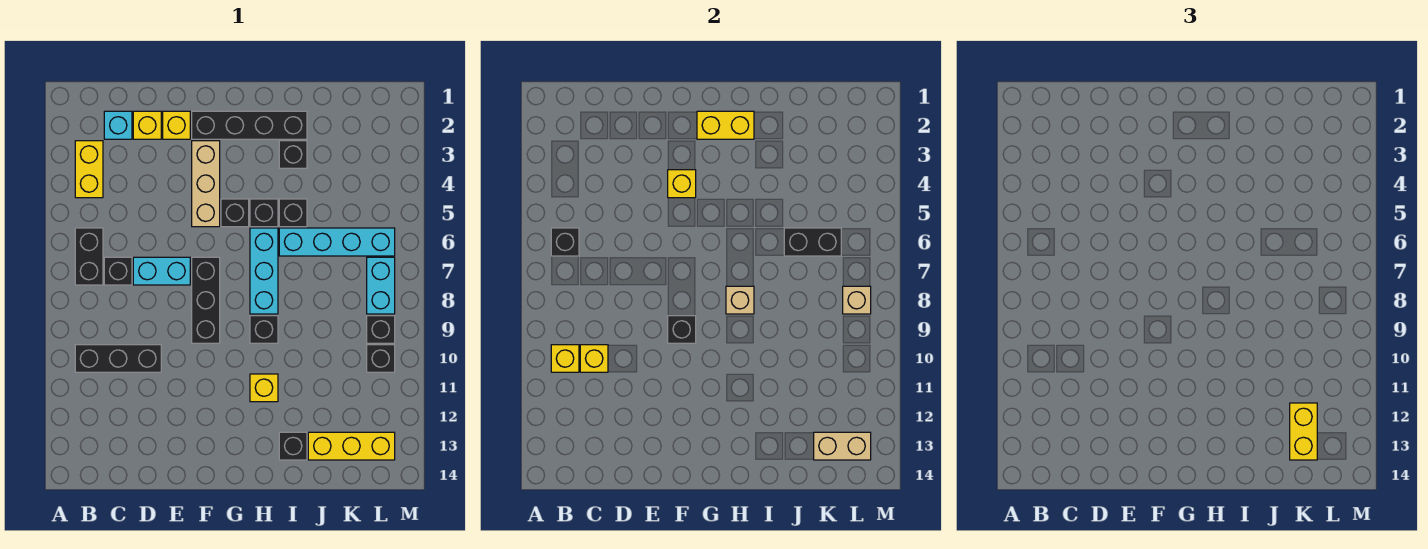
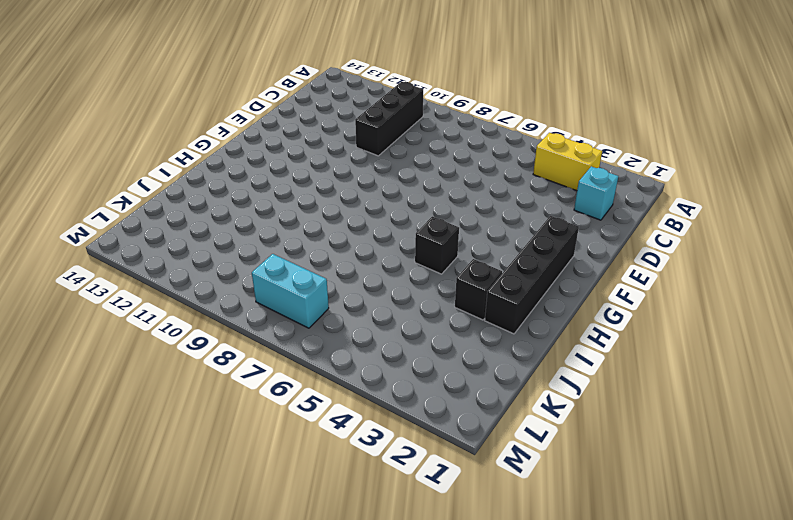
none -> black 1x2 brick [75,228,103,285]
none -> black 1x1 brick [104,257,132,285]
none -> yellow 1x1 brick [133,111,161,139]
none -> cyan 1x2 brick [133,257,190,285]

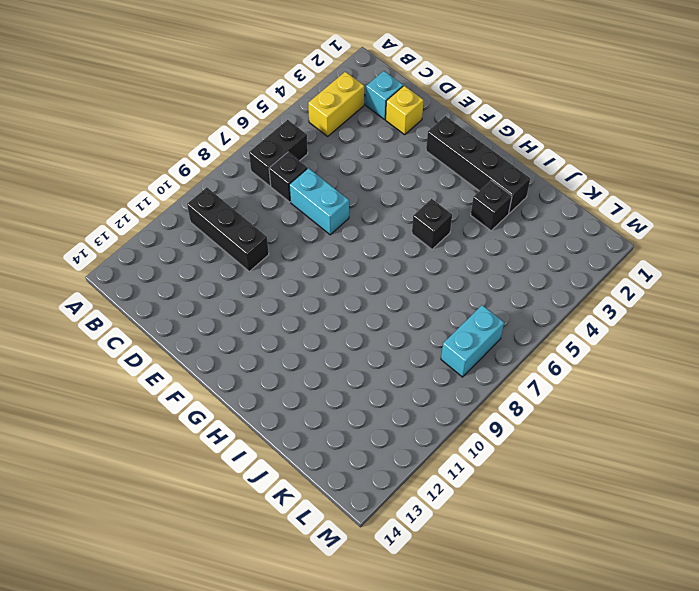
none -> yellow 1x1 brick [163,111,190,139]
none -> tan 1x3 brick [192,141,220,227]
none -> black 1x3 brick [192,257,220,343]
none -> black 1x1 brick [221,199,249,227]

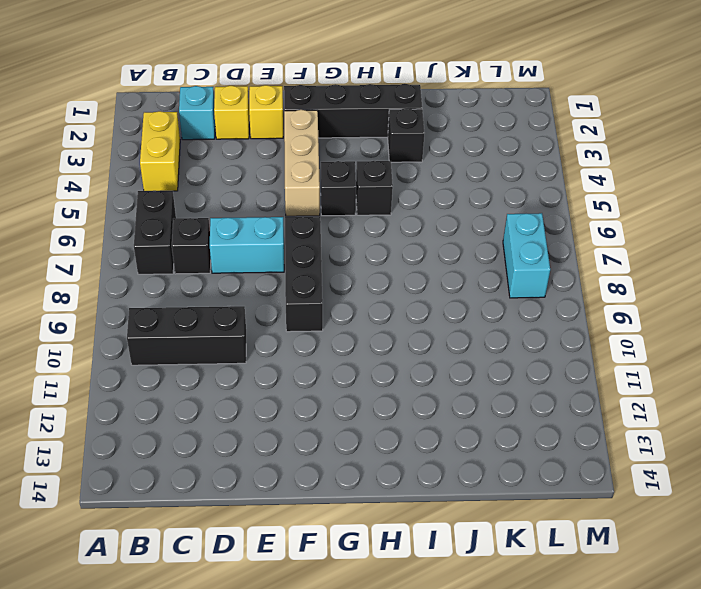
none -> cyan 1x3 brick [250,228,278,314]
none -> black 1x1 brick [250,316,278,343]
none -> yellow 1x1 brick [250,374,278,402]
none -> black 1x1 brick [279,199,307,227]

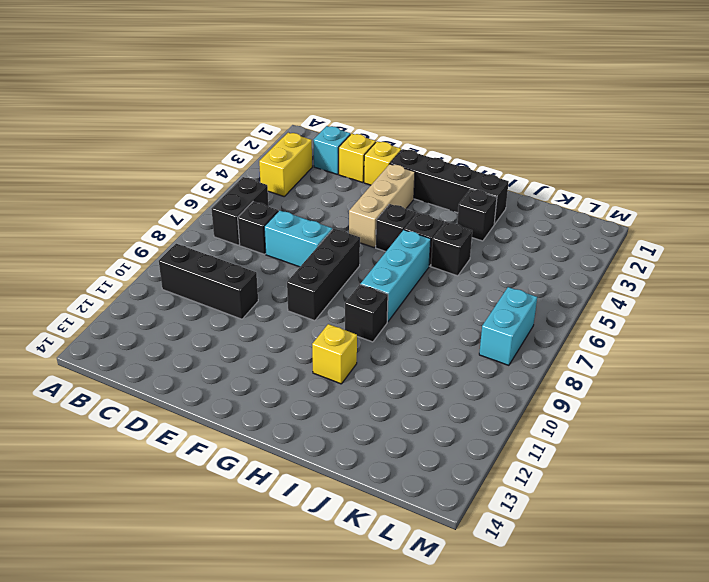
none -> cyan 1x4 brick [279,228,395,256]
none -> black 1x1 brick [279,432,307,460]
none -> yellow 1x3 brick [308,432,395,460]
none -> black 1x1 brick [367,316,395,343]

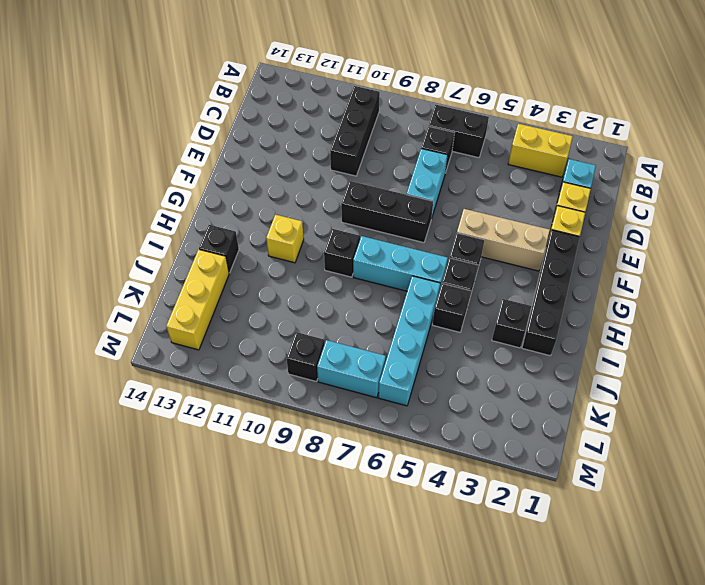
none -> black 1x1 brick [367,345,395,372]
none -> black 1x1 brick [551,228,579,256]
none -> yellow 1x1 brick [551,345,579,372]
none -> yellow 1x1 brick [580,345,608,372]

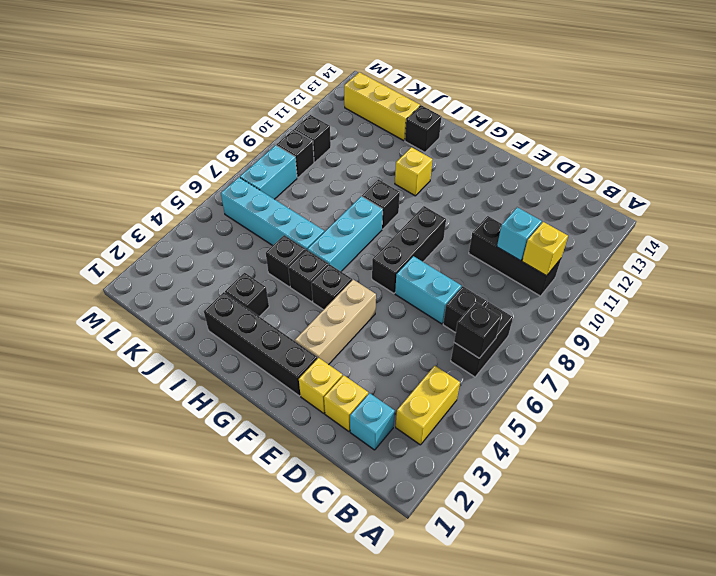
cyan 1x1 brick [497,207,542,261] -> yellow 1x1 brick [580,345,608,372]
none -> yellow 1x1 brick [668,170,696,198]
none -> black 1x1 brick [668,316,696,343]
none -> yellow 1x2 brick [697,111,754,139]
none -> tan 1x1 brick [726,286,754,314]

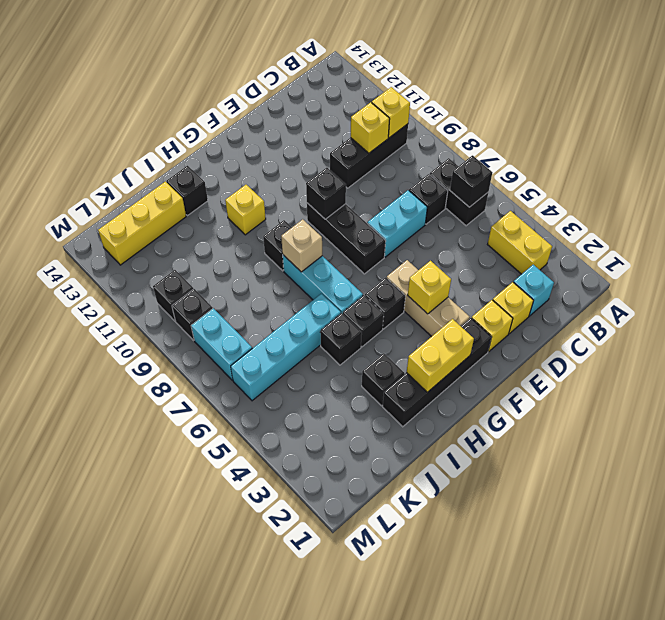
none -> black 1x2 brick [784,228,841,256]
none -> tan 1x2 brick [814,432,871,460]
none -> tan 1x1 brick [843,286,871,314]
none -> yellow 1x2 brick [1290,403,1317,460]

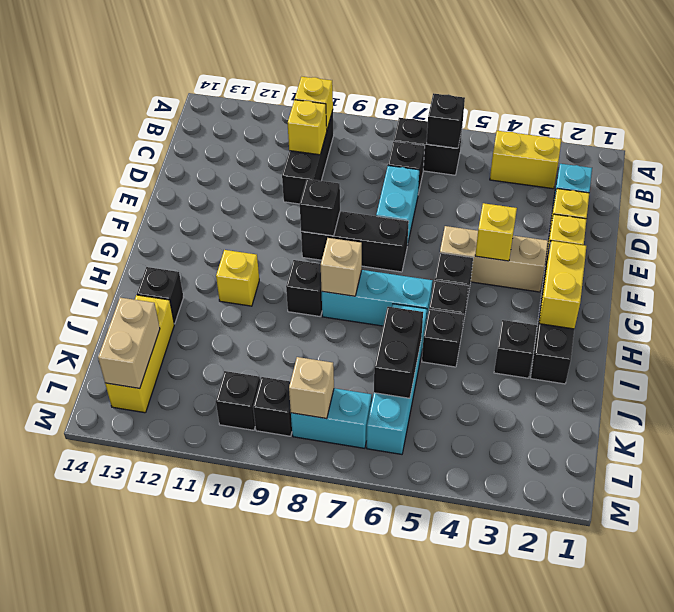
none -> yellow 1x2 brick [1290,403,1317,460]

